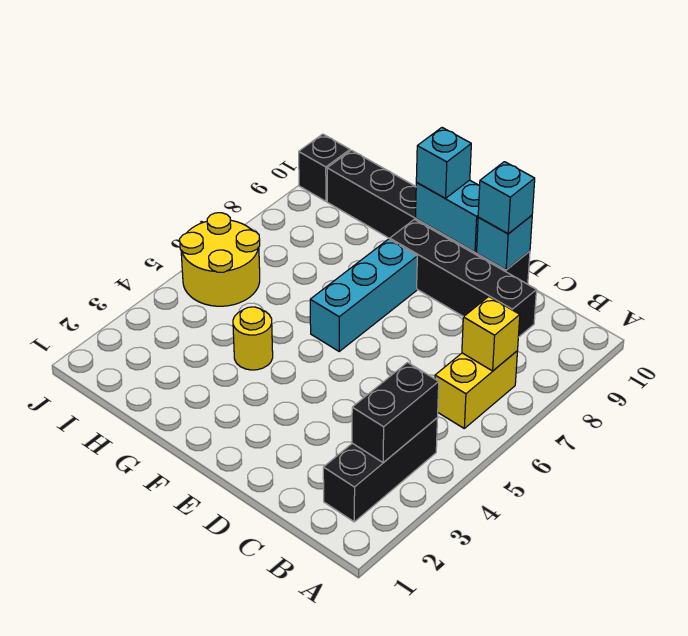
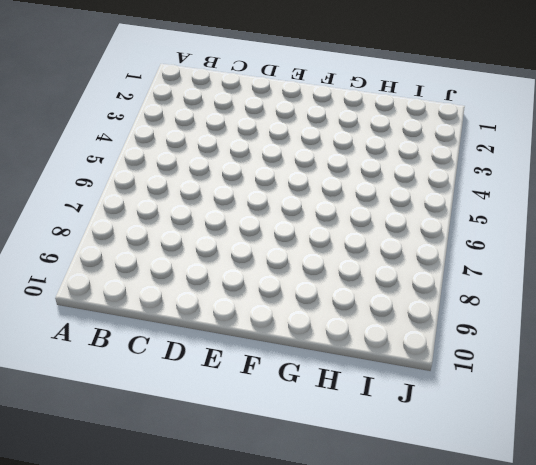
none -> black 1x3 brick [323,418,438,522]
none -> yellow 1x2 brick [435,351,518,428]
none -> black 1x4 brick [390,219,536,337]

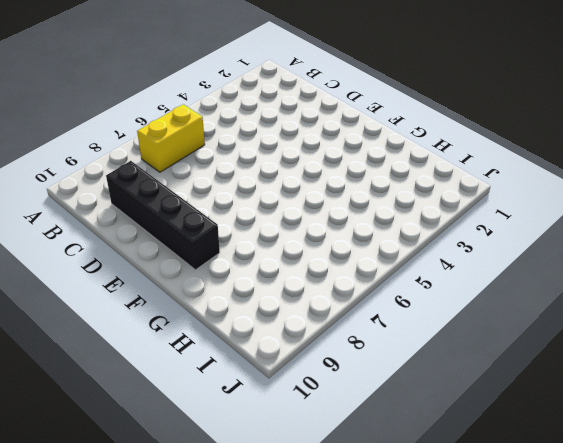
none -> black 1x3 brick [323,418,438,522]
none -> black 1x6 brick [327,150,530,284]
none -> cyan 1x3 brick [310,239,417,351]

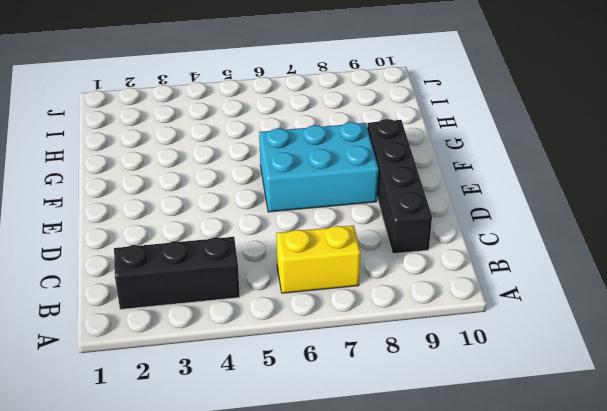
cyan 2x3 brick [259,122,379,212] -> cyan 1x3 brick [310,239,417,351]
none -> black 1x6 brick [327,150,530,284]
none -> yellow 1x1 round brick [233,307,273,370]
none -> yellow 2x2 round brick [180,213,260,306]

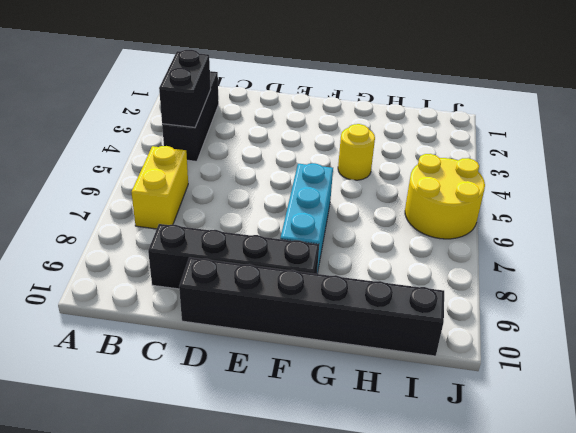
none -> black 1x1 brick [299,134,350,201]
none -> yellow 1x1 brick [462,297,520,371]
none -> cyan 1x1 brick [477,215,532,270]

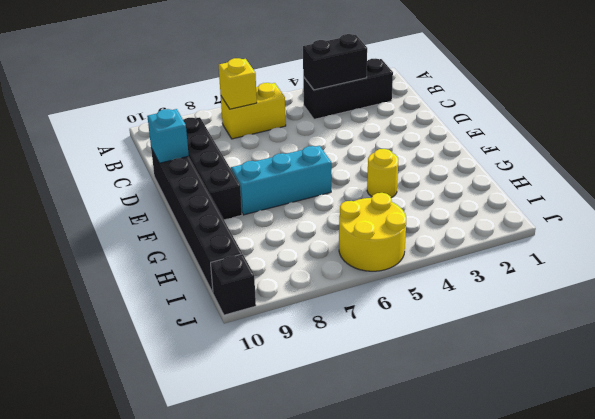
none -> cyan 1x2 brick [415,180,480,252]
none -> cyan 1x1 brick [478,162,535,234]
none -> cyan 1x1 brick [416,128,471,198]

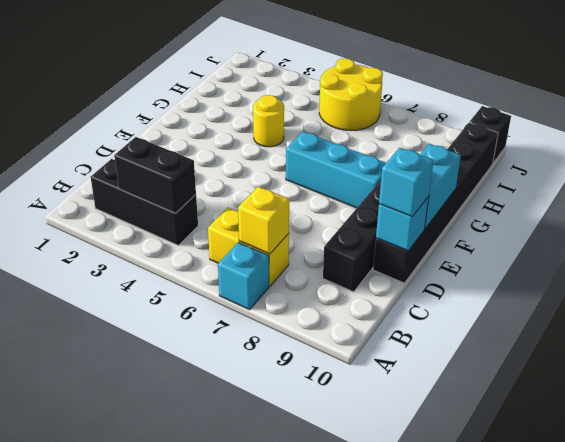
cyan 1x1 brick [218,242,269,310] -> cyan 1x1 brick moved to [416,128,471,198]

